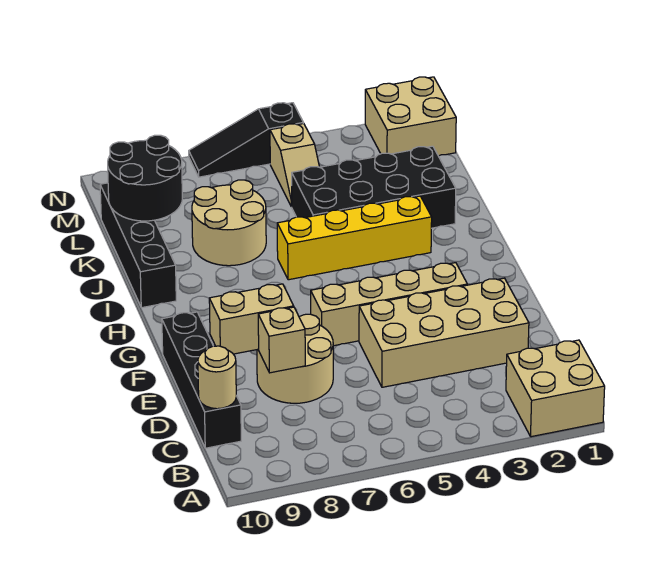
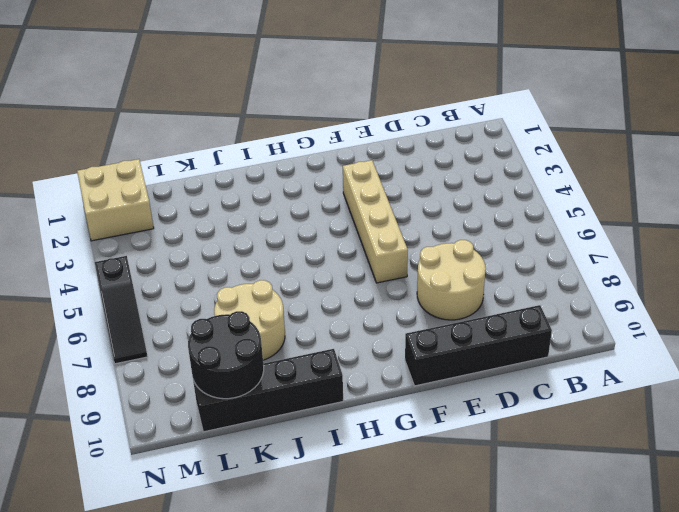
none -> tan 2x2 brick [506,340,605,437]
none -> tan 2x4 brick [359,278,529,387]
none -> yellow 1x4 brick [277,196,432,280]

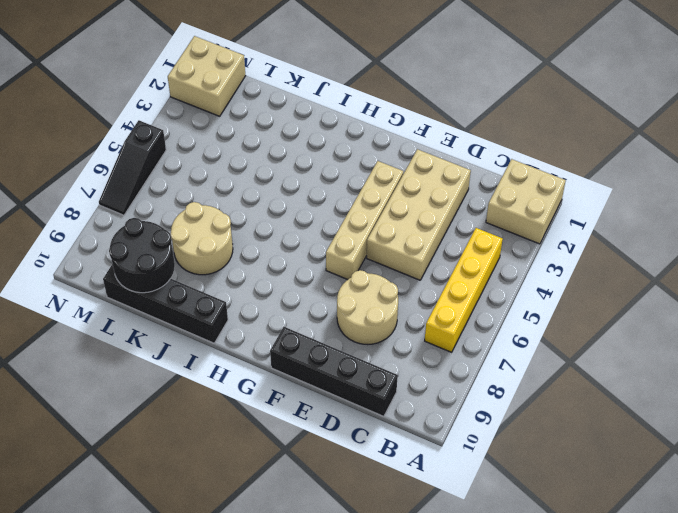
yellow 1x4 brick [425,228,503,352] -> yellow 1x4 brick moved to [277,196,432,280]
none -> black 2x4 brick [291,146,456,228]
none -> tan 1x2 slope [270,123,319,207]
none -> tan 1x1 round brick [198,346,236,409]

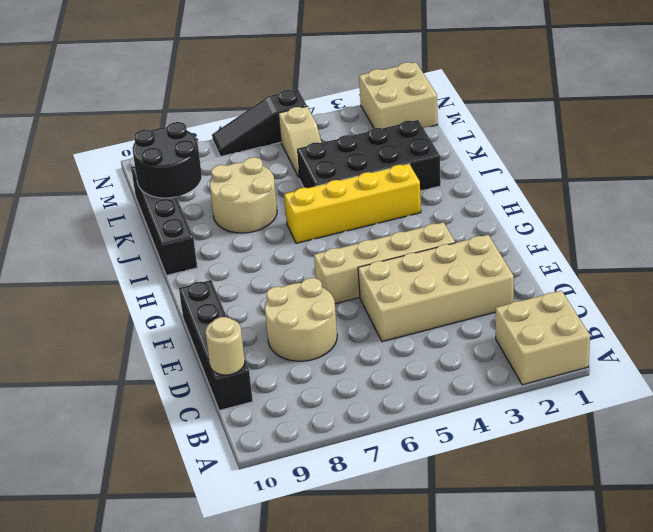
none -> tan 1x1 brick [258,307,305,373]
none -> tan 1x2 brick [209,284,294,354]

